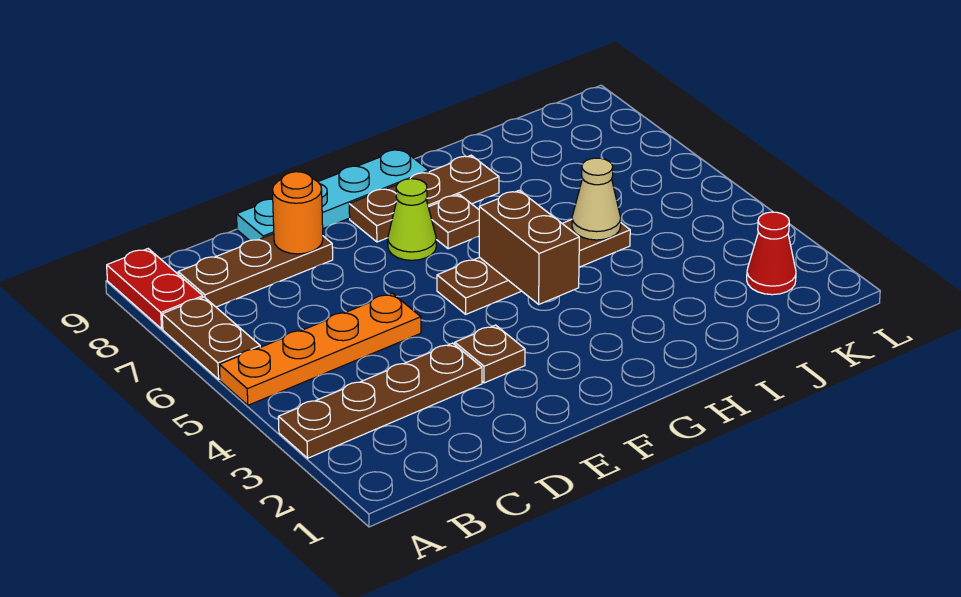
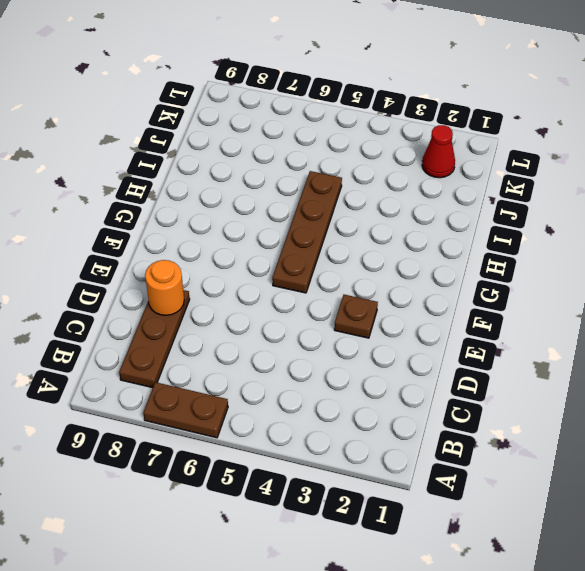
none -> brown 1x4 plate [278,343,482,458]
none -> orange 1x4 plate [219,293,421,405]
none -> red 1x2 plate [107,249,203,329]

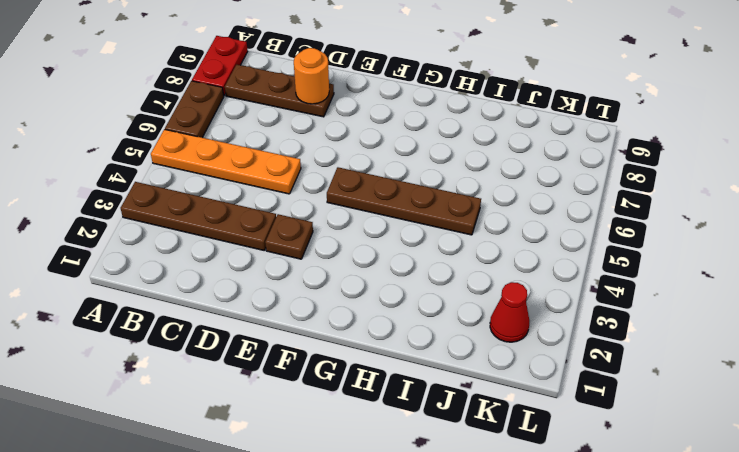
none -> cyan 1x4 plate [237,149,429,240]
none -> lime 1x1 cone [388,179,436,260]
none -> brown 1x3 plate [349,155,499,242]

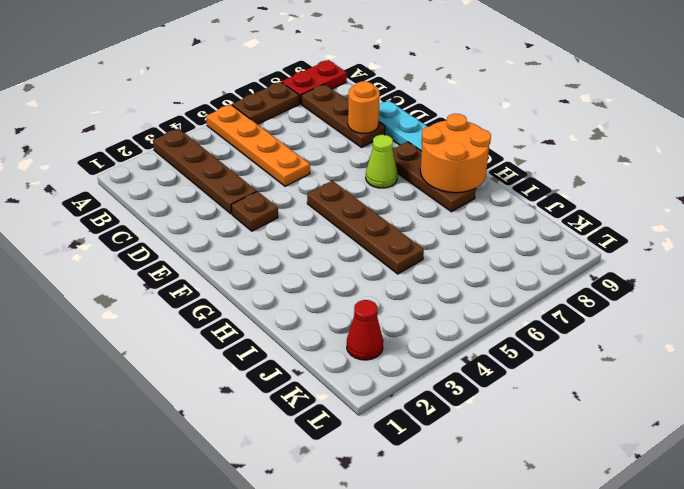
orange 2x2 round brick [420,114,491,193] -> none
none -> brown 1x1 plate [428,194,479,249]
none -> brown 1x2 brick [479,190,579,304]
none -> tan 1x1 cone [572,158,621,240]

